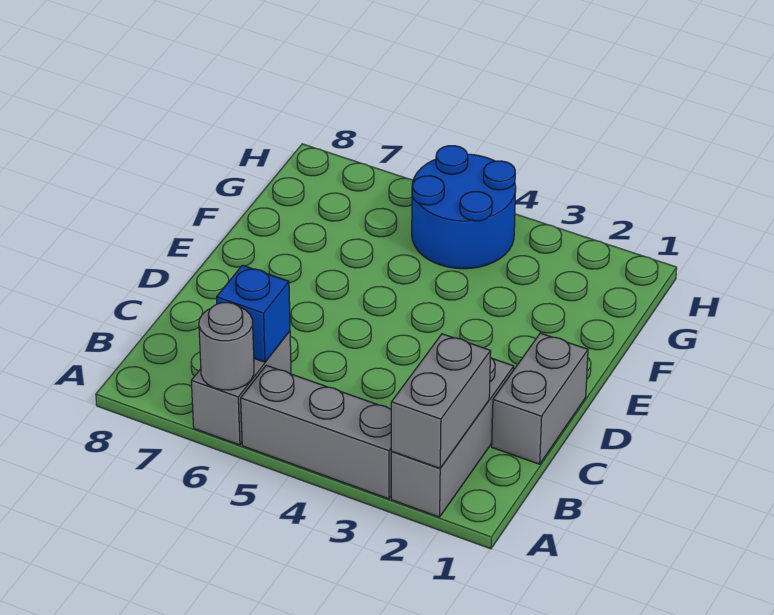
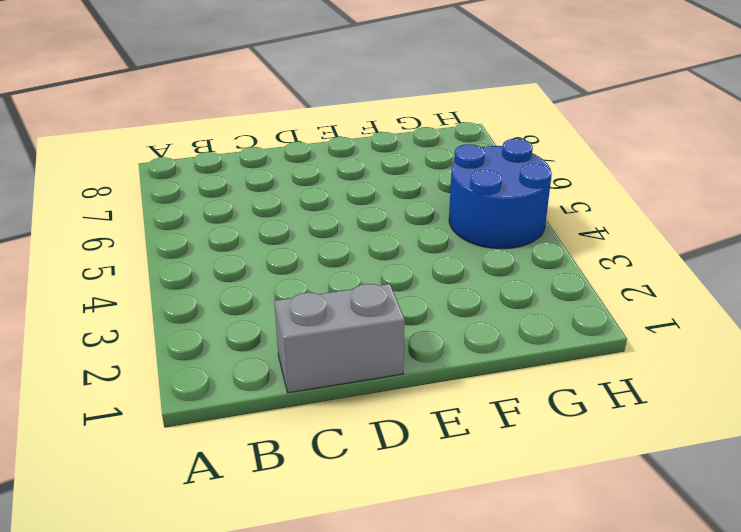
none -> grey 1x3 brick [391,357,514,517]
none -> grey 1x3 brick [241,365,392,499]

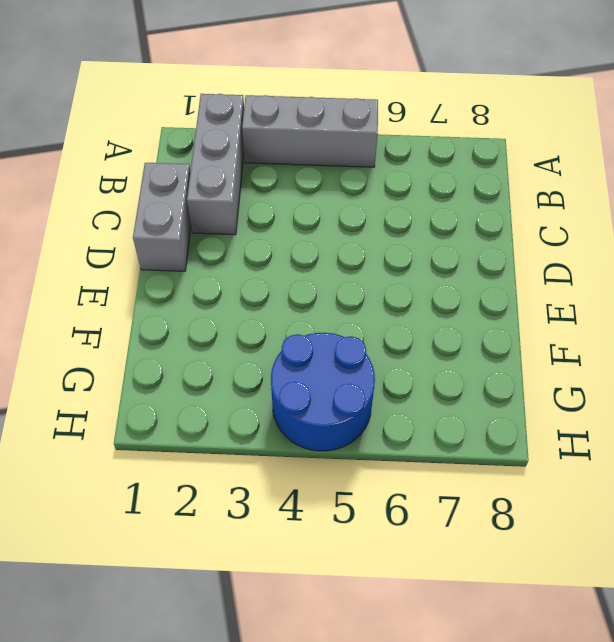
none -> grey 1x2 brick [191,331,291,445]
none -> grey 1x2 brick [391,334,491,468]

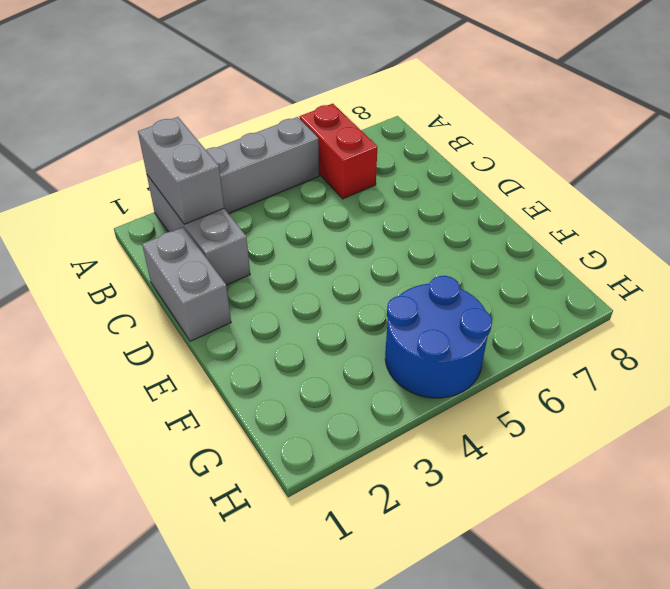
red 1x2 brick [299,104,377,199] -> grey 1x2 brick [191,331,291,445]
none -> grey 1x1 round brick [199,302,254,390]
none -> blue 1x1 brick [217,265,290,362]

